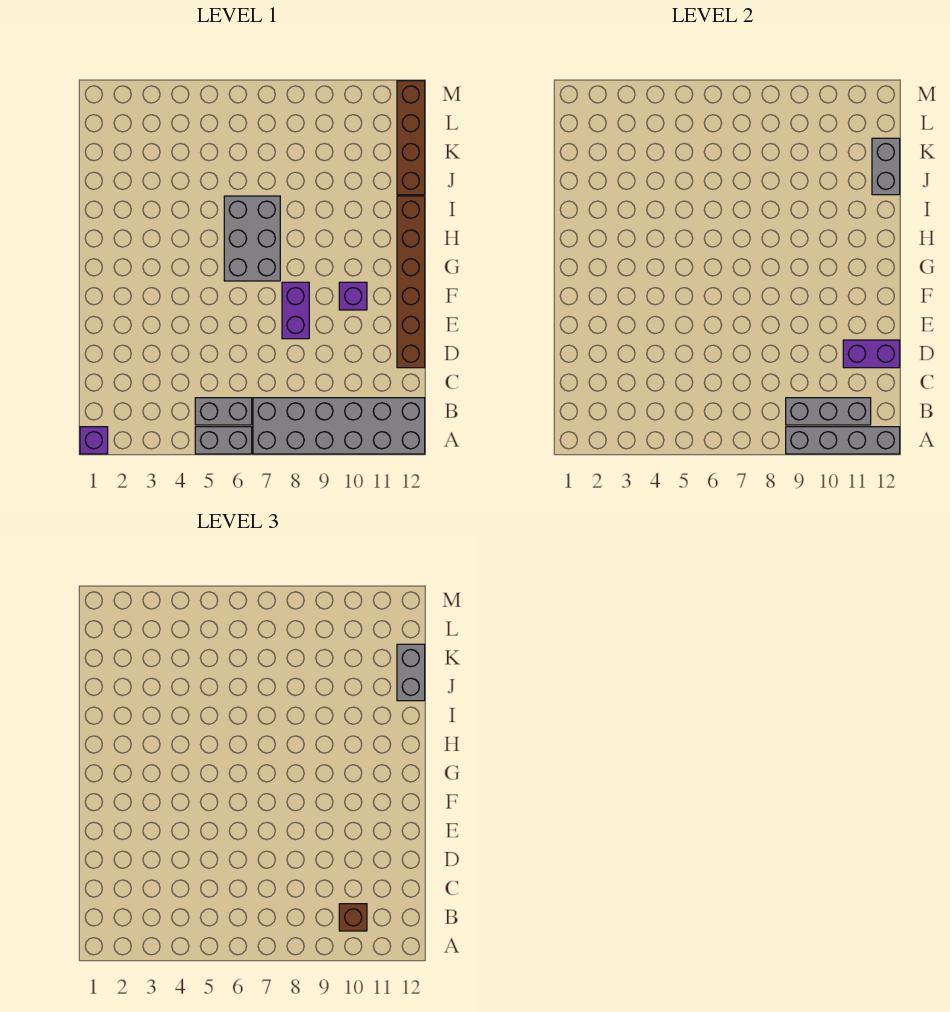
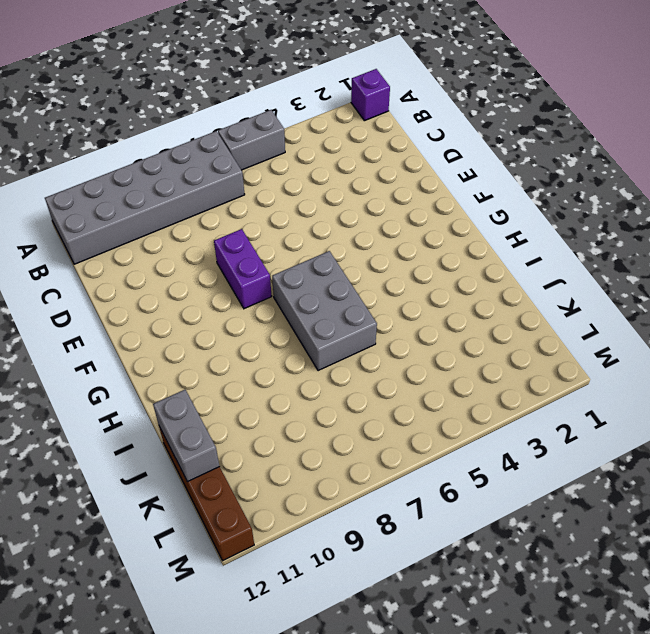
none -> grey 1x2 brick [195,398,252,425]
none -> brown 1x6 brick [397,196,425,368]
none -> purple 1x1 brick [339,282,367,310]

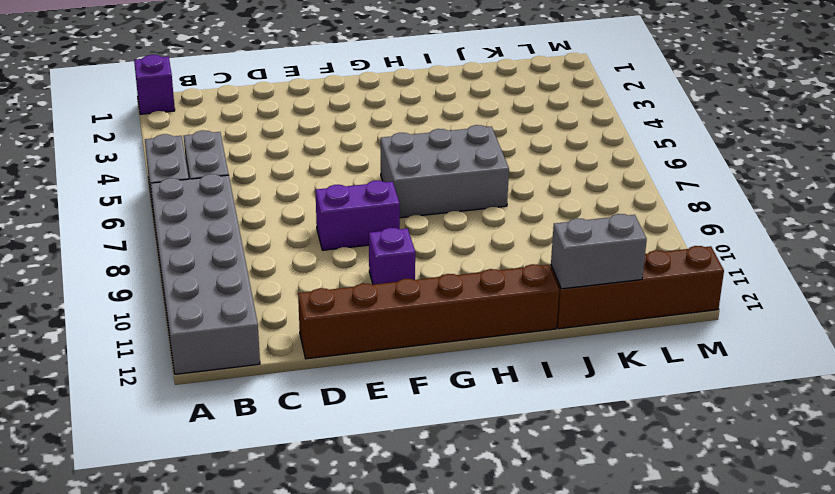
none -> grey 1x4 brick [786,427,900,454]
none -> grey 1x3 brick [786,398,871,425]
none -> purple 1x2 brick [843,340,900,368]

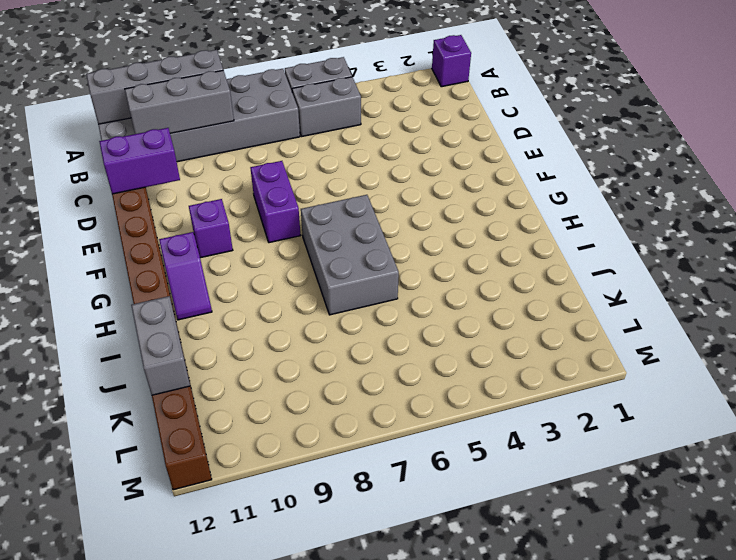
purple 1x2 slope [159,232,212,320] -> none
none -> brown 1x1 brick [339,904,367,931]
none -> grey 1x2 brick [397,644,425,701]

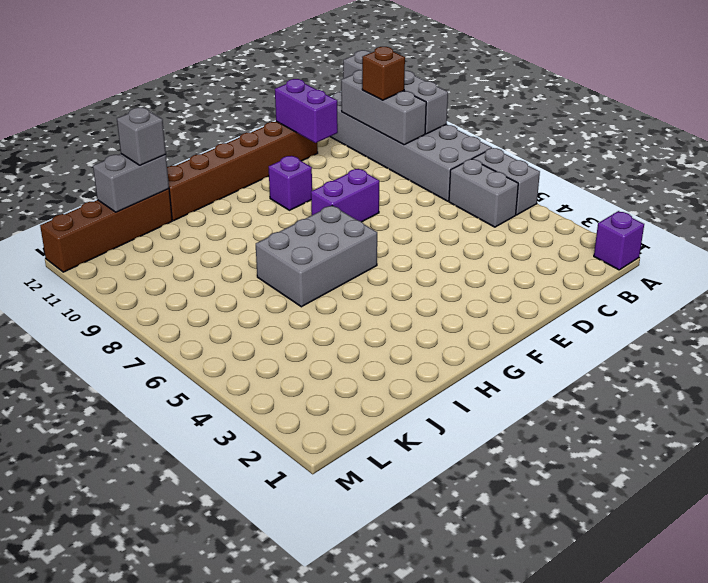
grey 1x1 brick [117,107,166,165] -> grey 1x2 brick [397,644,425,701]

